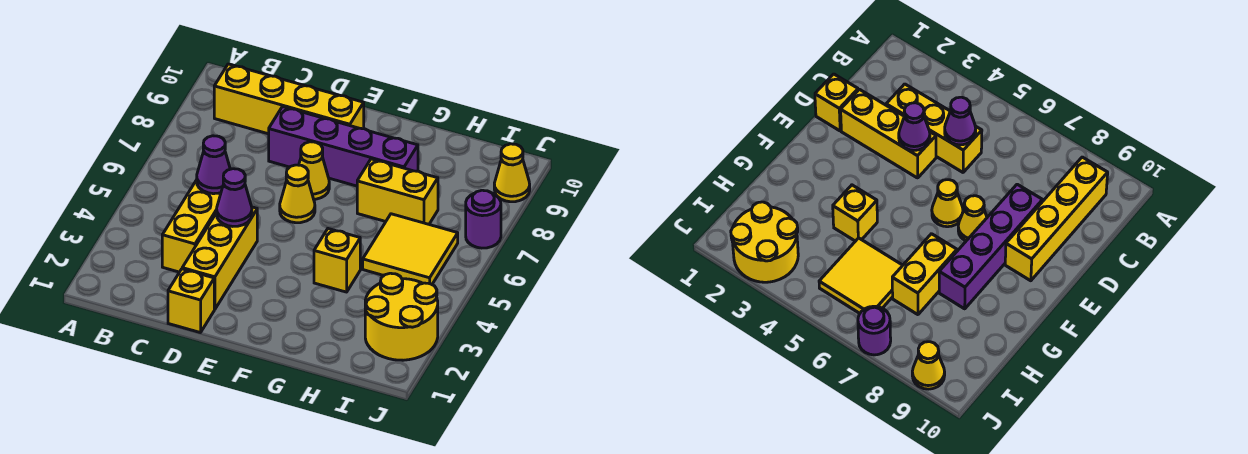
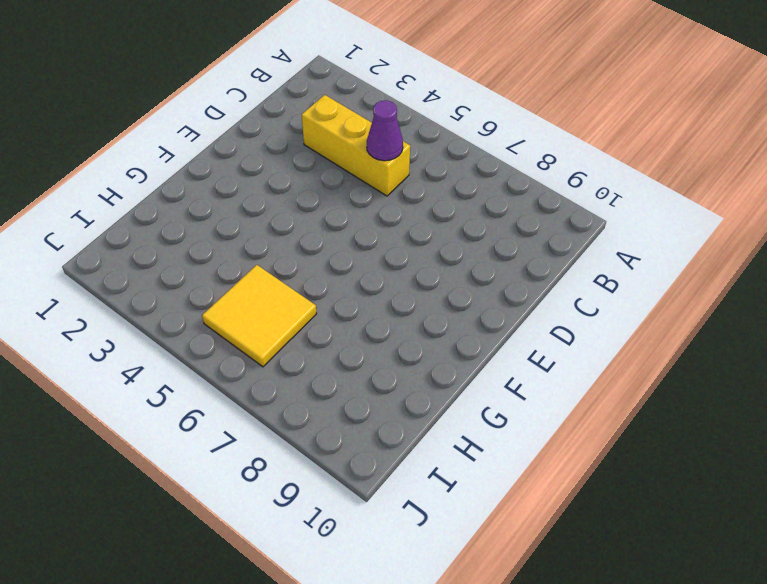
none -> yellow 1x4 brick [214,64,364,134]
none -> yellow 1x1 brick [168,269,214,333]
none -> yellow 1x3 brick [182,207,257,309]

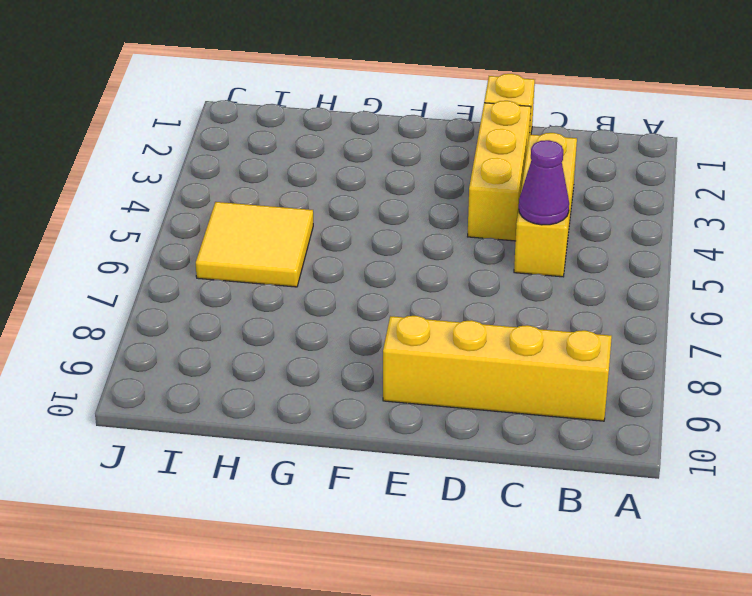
none -> purple 1x4 brick [269,107,418,186]
none -> yellow 1x1 cone [280,165,315,223]
none -> yellow 1x1 cone [299,142,329,199]

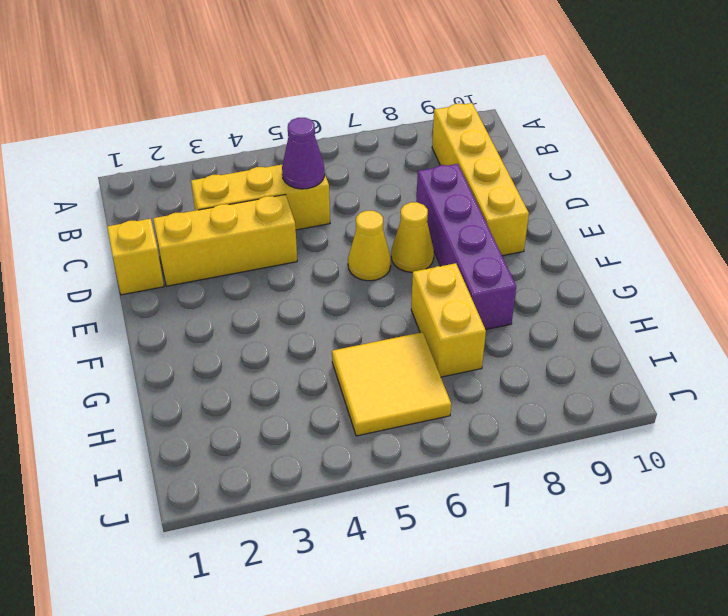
none -> yellow 1x1 brick [314,229,360,292]
none -> yellow 2x2 round brick [365,273,438,360]
none -> purple 1x1 round brick [466,190,501,248]

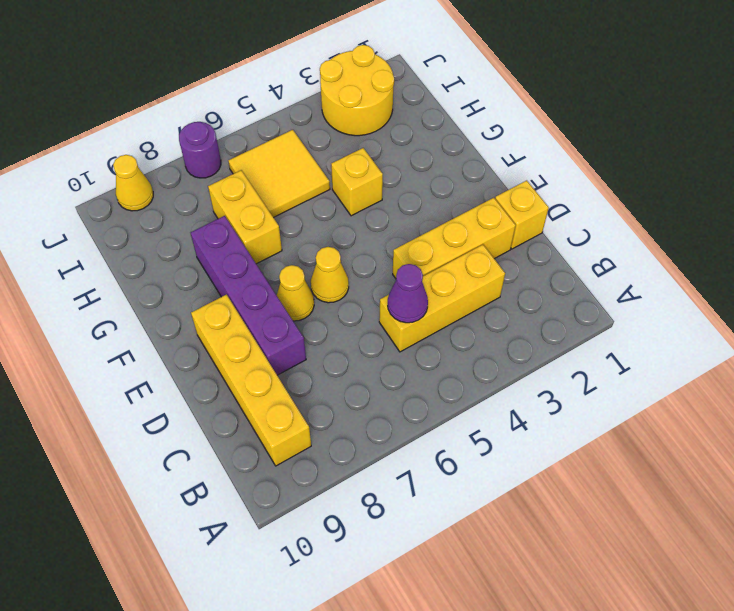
none -> purple 1x1 cone [217,169,252,226]

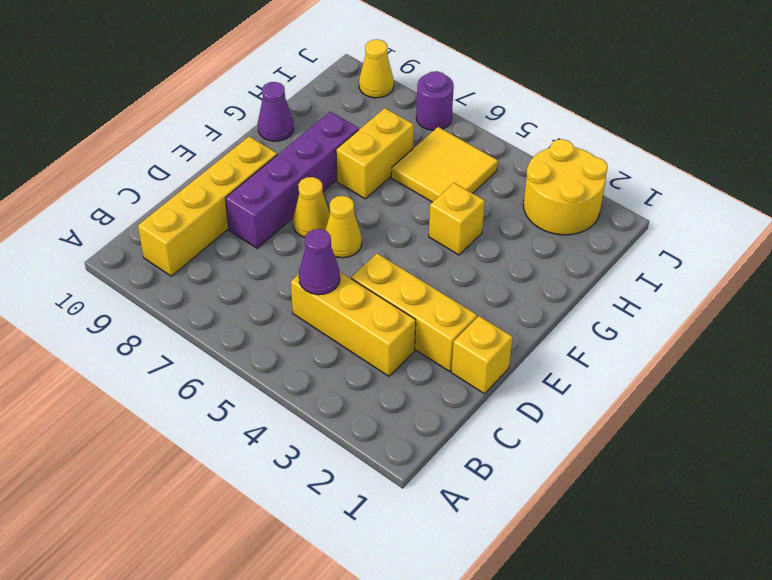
purple 1x1 cone [258,82,294,141] -> purple 1x1 cone moved to [217,169,252,226]

